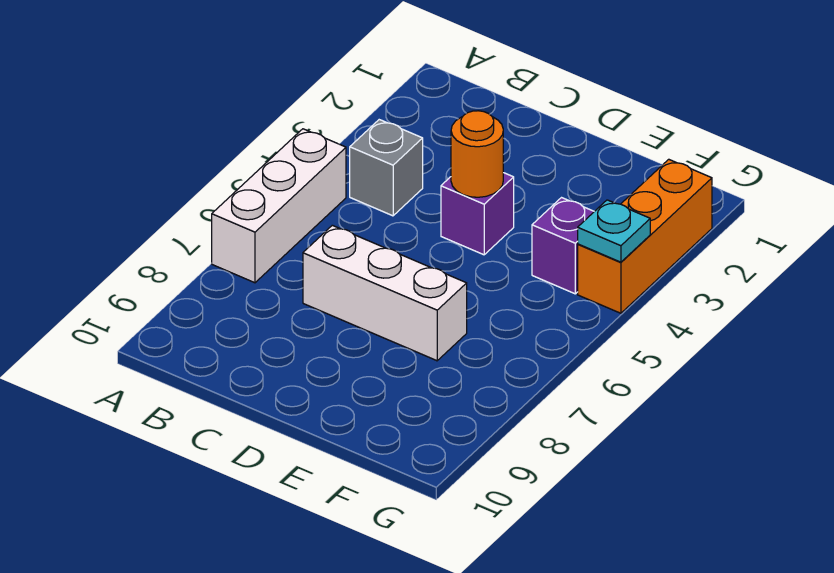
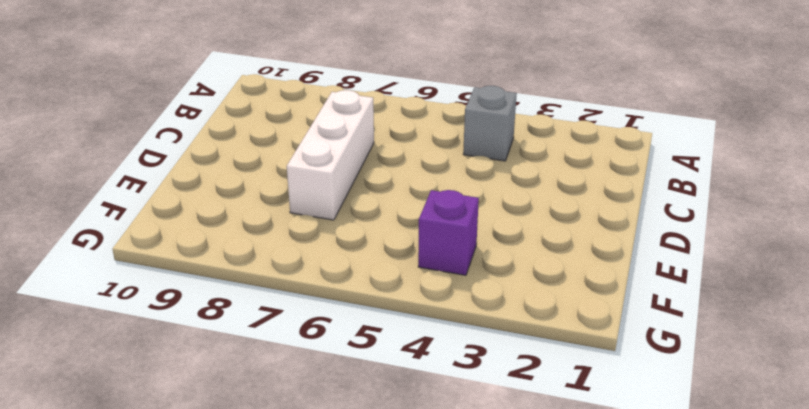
none -> white 1x3 brick [212,129,346,283]
none -> purple 1x1 brick [441,173,514,255]

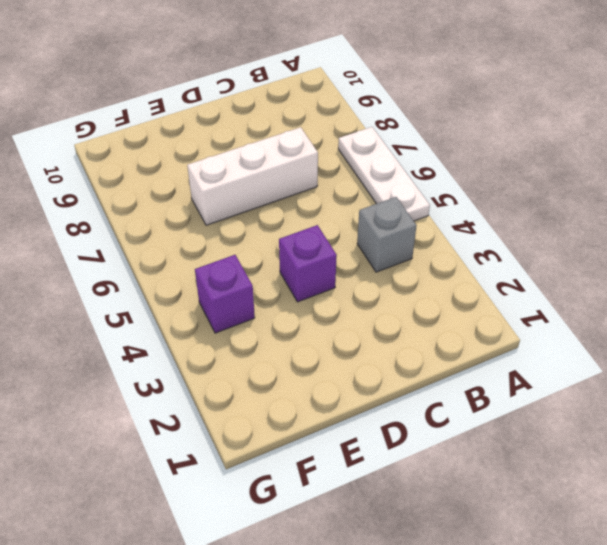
white 1x3 plate [338,127,430,221] -> white 1x3 brick [212,129,346,283]
none -> orange 1x3 brick [578,159,712,313]
none -> orange 1x1 round brick [451,111,503,197]

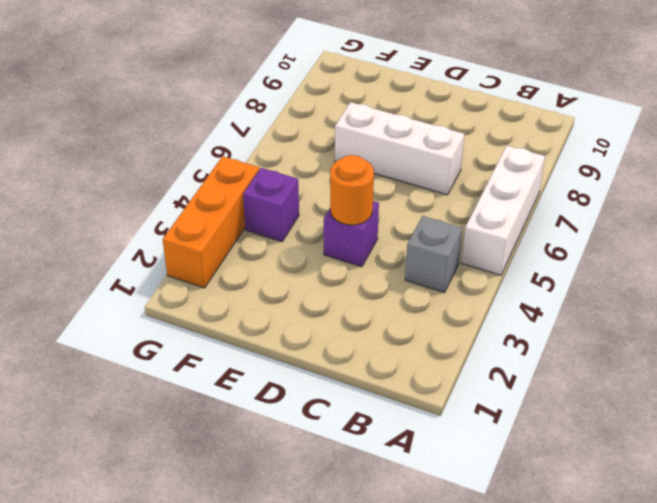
none -> cyan 1x1 plate [578,200,650,262]

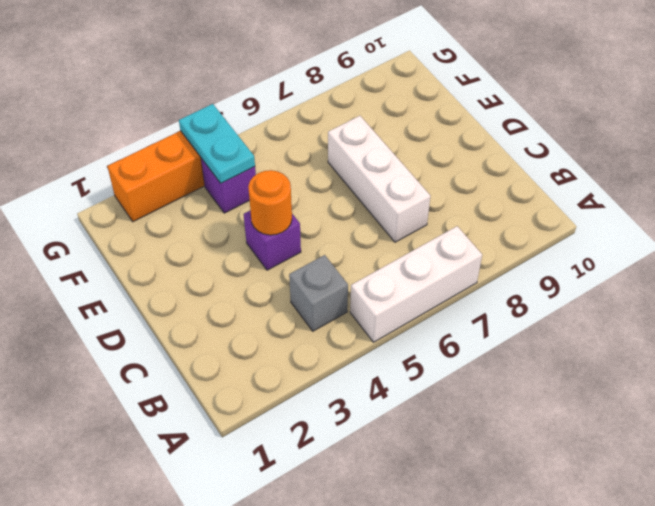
cyan 1x2 plate [179,104,255,183] -> cyan 1x1 plate [578,200,650,262]

